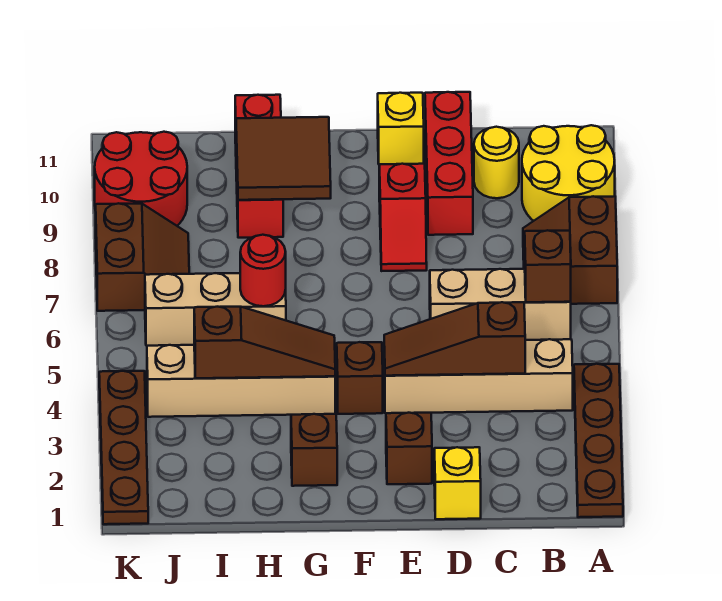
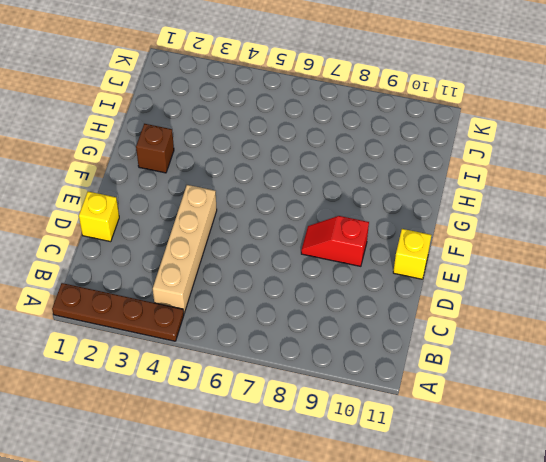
none -> brown 2x2 slope [523,196,617,304]
none -> yellow 2x2 round brick [522,125,615,221]
none -> tan 1x3 brick [430,269,571,340]

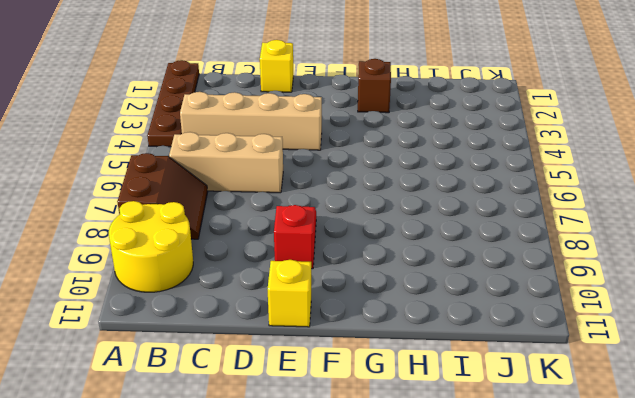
none -> yellow 1x1 round brick [474,127,519,198]
none -> red 1x3 brick [425,92,473,235]
none -> brown 1x1 brick [386,413,432,484]

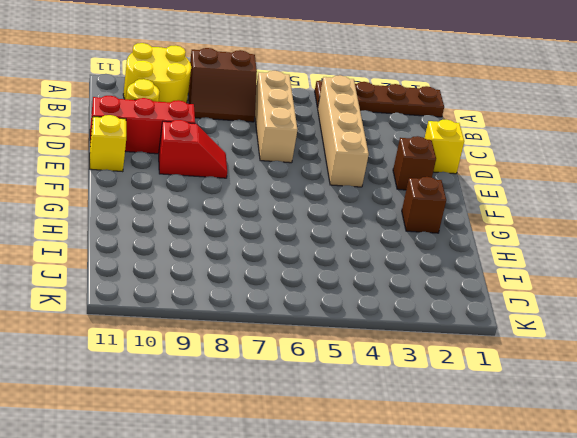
none -> brown 1x1 brick [337,342,383,414]
none -> tan 1x4 brick [147,345,335,417]
none -> tan 1x3 brick [145,273,286,346]

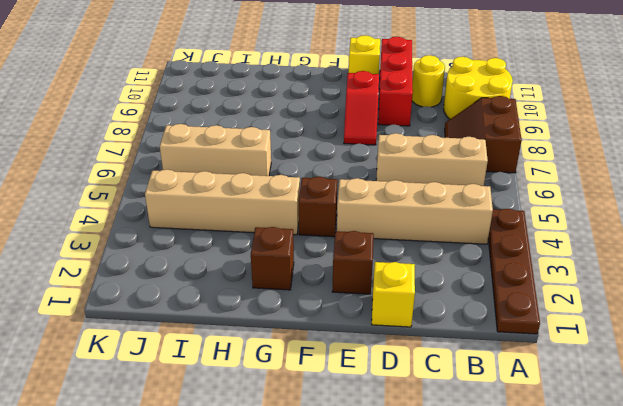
none -> red 1x3 brick [235,95,283,238]
none -> brown 2x2 slope [96,203,189,311]
none -> red 2x2 round brick [95,132,187,226]

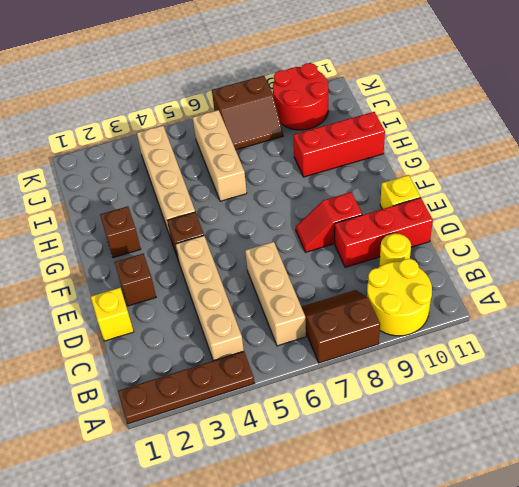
none -> brown 1x4 plate [99,371,148,524]
none -> brown 1x1 brick [525,230,571,302]
none -> brown 1x3 slope [384,302,525,376]

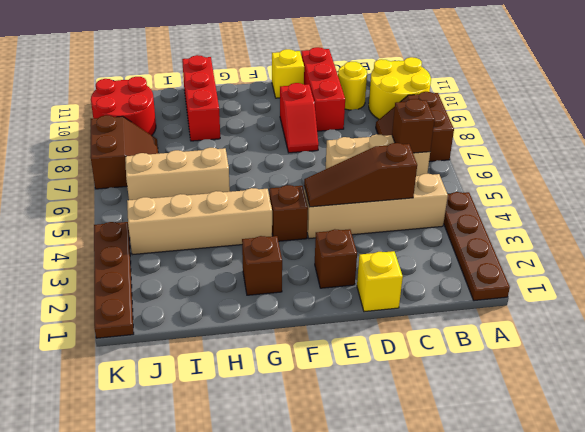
none -> brown 1x3 slope [194,307,335,378]
none -> brown 2x2 tile [236,117,331,200]
none -> red 1x1 round brick [240,235,286,306]

